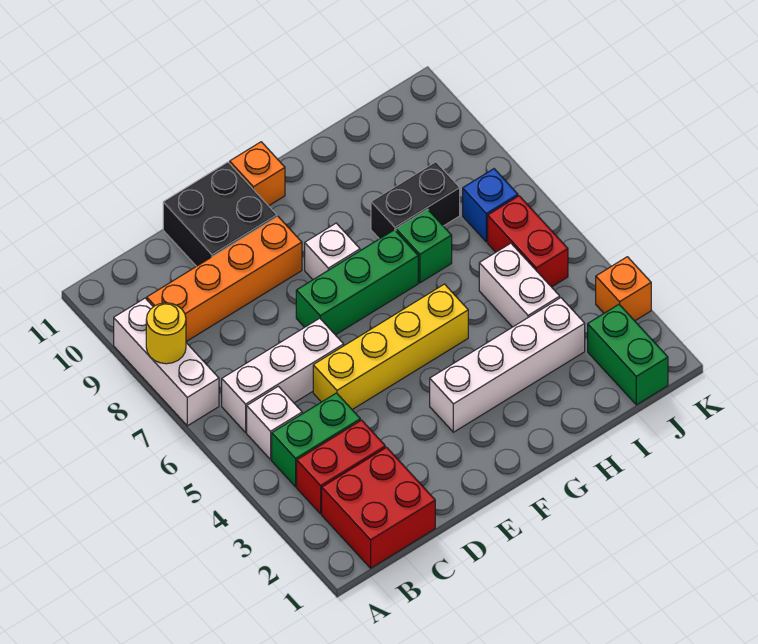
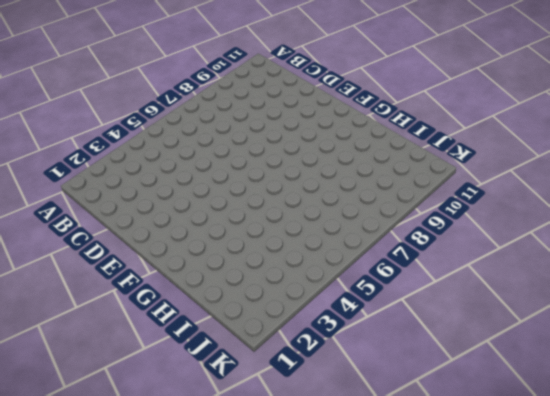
none -> white 1x3 brick [114,298,219,426]
none -> red 2x2 brick [322,447,435,568]
none -> red 1x2 brick [297,420,385,514]

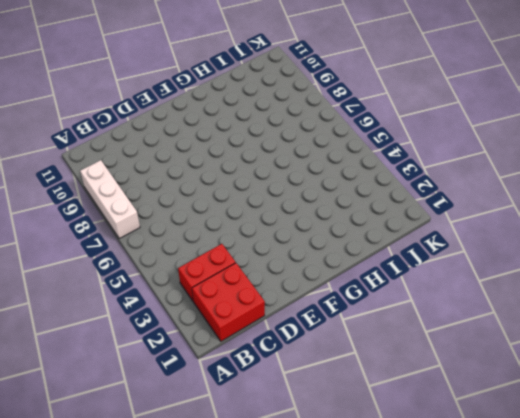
none -> green 1x2 brick [272,393,360,487]
none -> white 1x1 brick [247,386,302,460]
none -> white 1x3 brick [222,318,344,432]

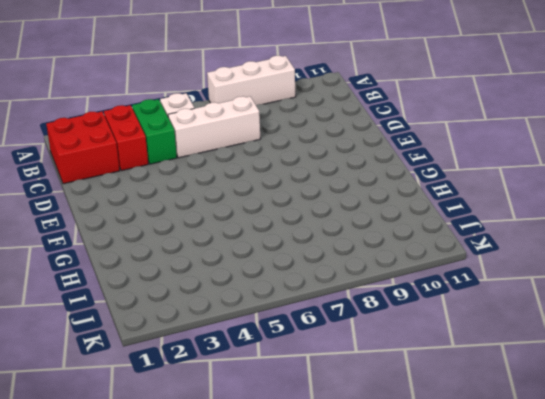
white 1x3 brick [168,96,260,158] -> white 1x3 brick turned to [222,318,344,432]
none -> orange 1x4 brick [147,217,302,342]
none -> yellow 1x4 brick [313,284,468,410]
none -> black 2x2 brick [163,162,277,266]

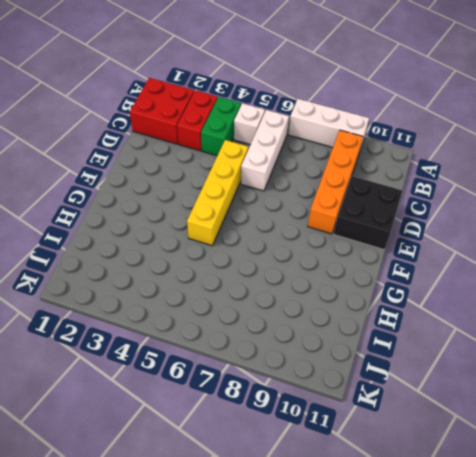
none -> green 1x3 brick [296,230,418,335]
none -> white 1x4 brick [430,298,585,432]
none -> white 1x1 brick [305,223,360,280]

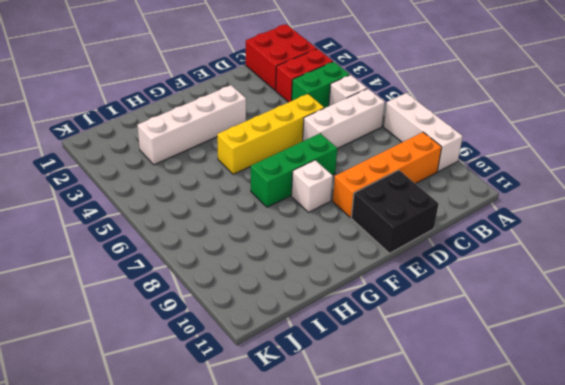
none -> orange 1x1 brick [230,142,285,206]
none -> green 1x1 brick [396,209,452,283]
none -> black 1x2 brick [371,162,460,239]

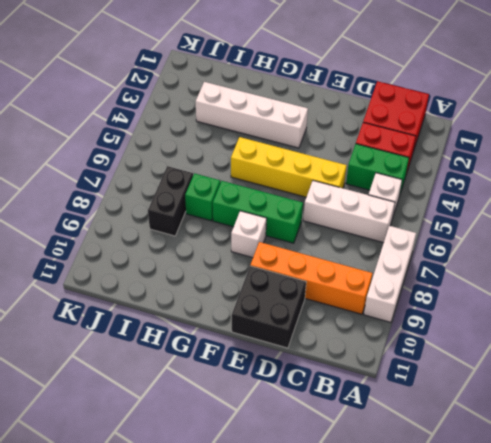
black 1x2 brick [148,166,193,236] -> black 1x2 brick turned to [371,162,460,239]
none -> orange 1x1 brick [230,142,285,206]
none -> white 1x2 brick [479,243,560,327]
none -> green 1x2 brick [588,304,668,405]

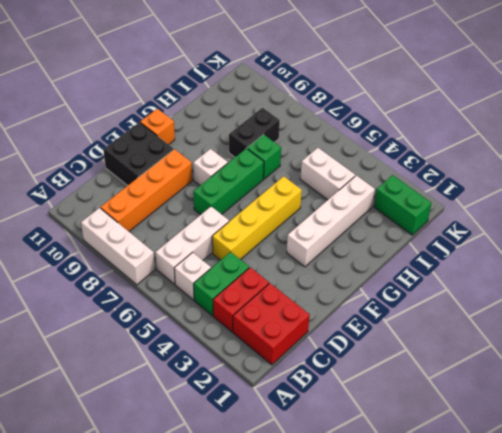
none -> red 1x2 brick [488,196,568,287]
none -> blue 1x1 brick [463,169,518,242]
none -> orange 1x1 brick [596,257,651,321]

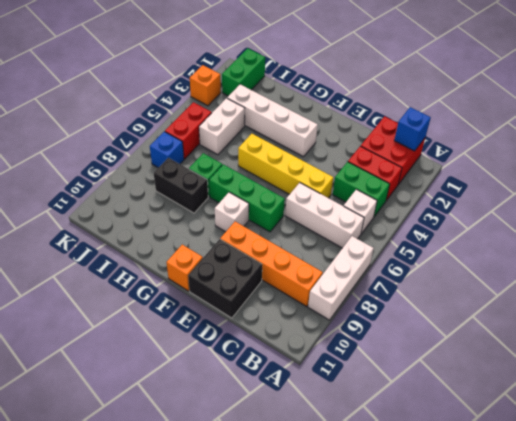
blue 1x1 brick [394,107,431,151] -> none
none -> yellow 1x1 round brick [146,303,186,364]

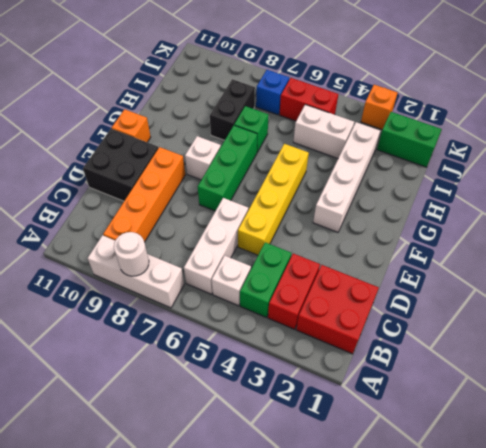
white 1x1 round brick [114,232,149,276] -> yellow 1x1 round brick [146,303,186,364]

